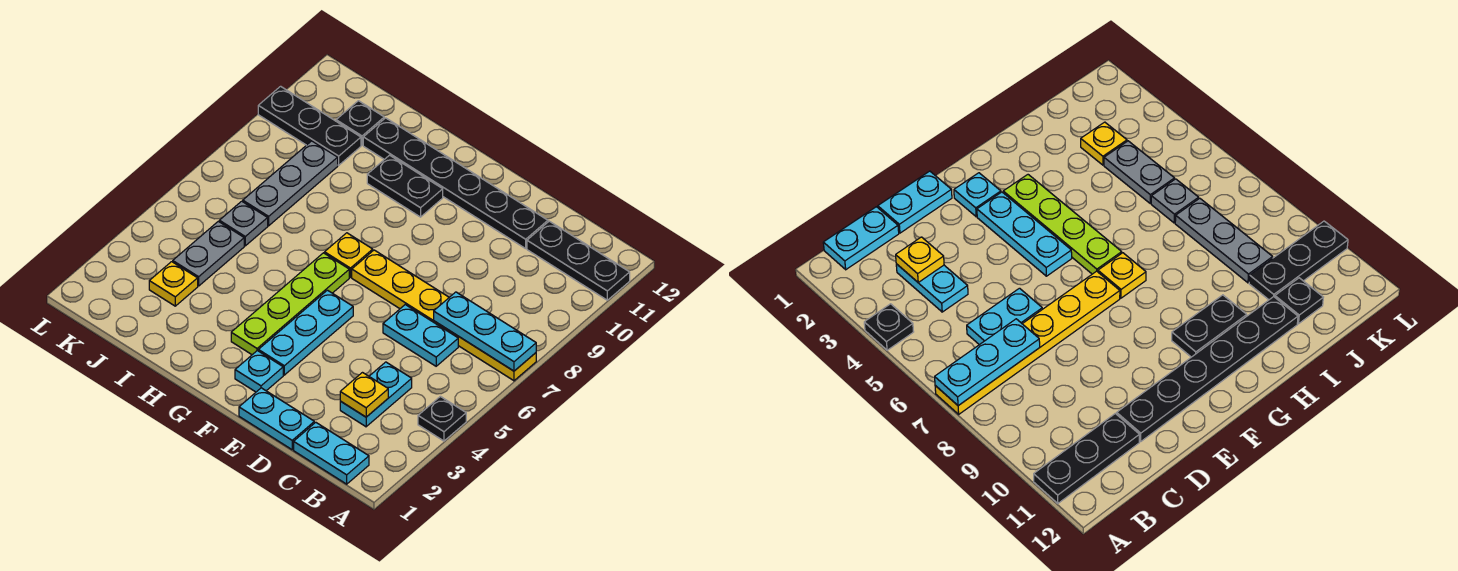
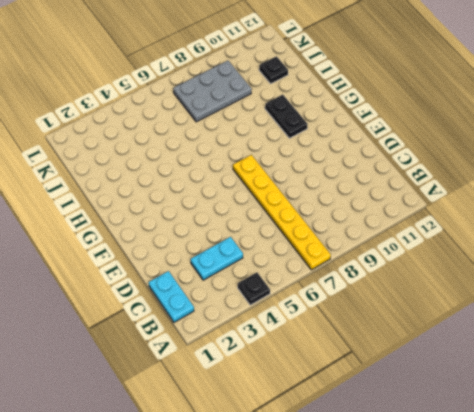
grey 2x3 plate [173,61,252,122] -> grey 1x3 plate [243,141,338,226]
none -> black 1x3 plate [527,221,630,300]
none -> cyan 1x2 plate [383,305,458,366]
none -> cyan 1x2 plate [239,388,314,450]

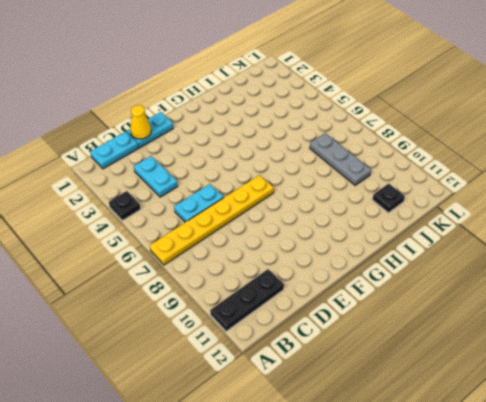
yellow 1x1 cone [130,105,151,139] -> none
none -> black 1x6 plate [363,118,548,249]
none -> cyan 1x1 plate [235,351,283,392]
none -> cyan 1x3 plate [258,290,353,375]

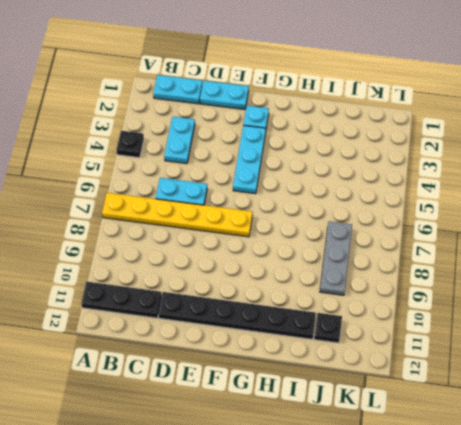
none -> lime 1x4 plate [231,253,349,355]
none -> yellow 1x1 plate [325,233,373,277]
none -> black 1x2 plate [367,155,443,217]

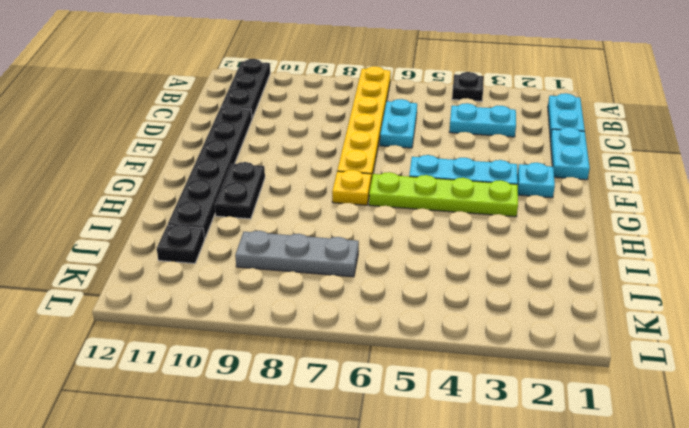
none -> yellow 1x1 plate [149,262,198,306]
none -> grey 1x2 plate [173,221,244,286]
none -> grey 1x1 plate [219,201,268,246]

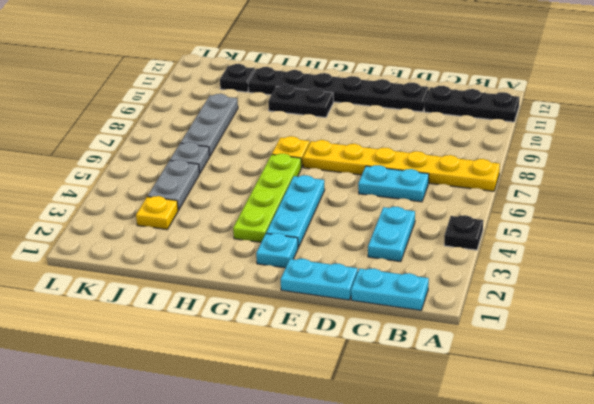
none -> black 1x3 plate [258,86,361,165]
none -> cyan 1x3 plate [434,292,536,371]
none -> yellow 1x1 plate [340,373,388,417]

